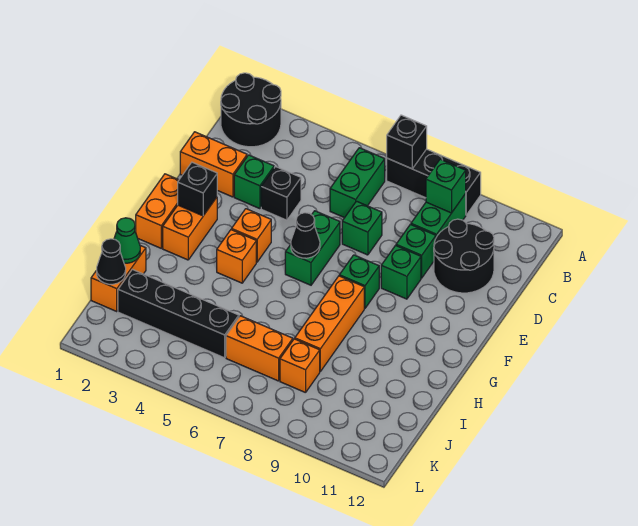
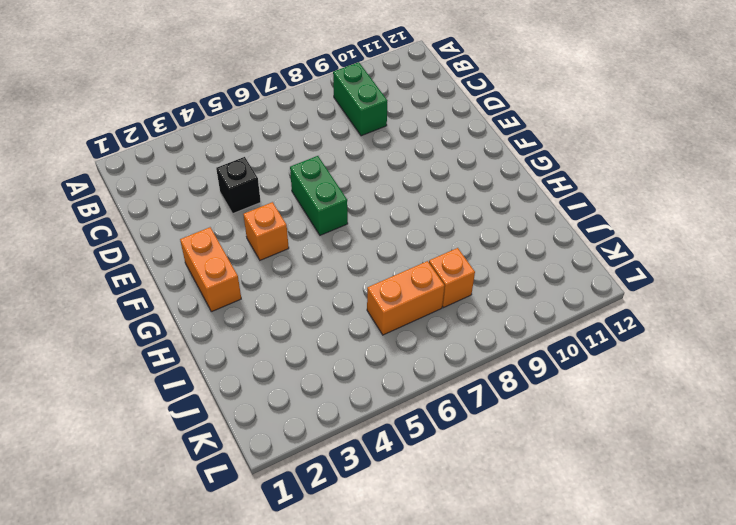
none -> black 2x2 round brick [221,73,281,147]
none -> black 1x3 brick [387,149,481,215]
none -> green 1x2 brick [330,148,385,218]

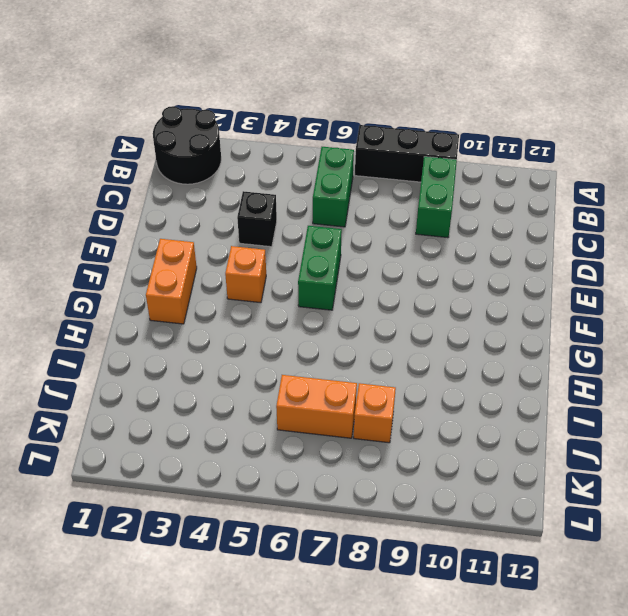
none -> black 2x2 round brick [434,219,494,293]
none -> orange 1x2 brick [180,132,247,197]
none -> green 1x1 brick [234,155,274,209]

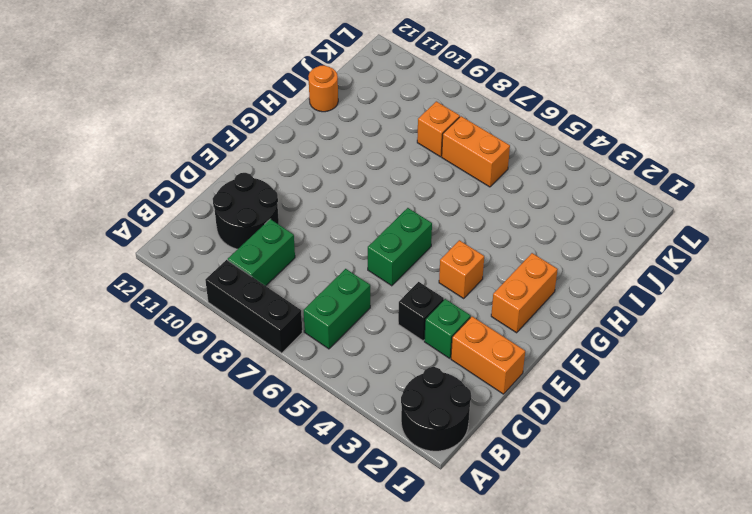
orange 1x1 round brick [308,65,338,112] -> none
none -> green 1x1 brick [342,201,382,255]
none -> green 1x1 brick [396,224,436,278]
none -> green 1x1 brick [381,246,421,299]

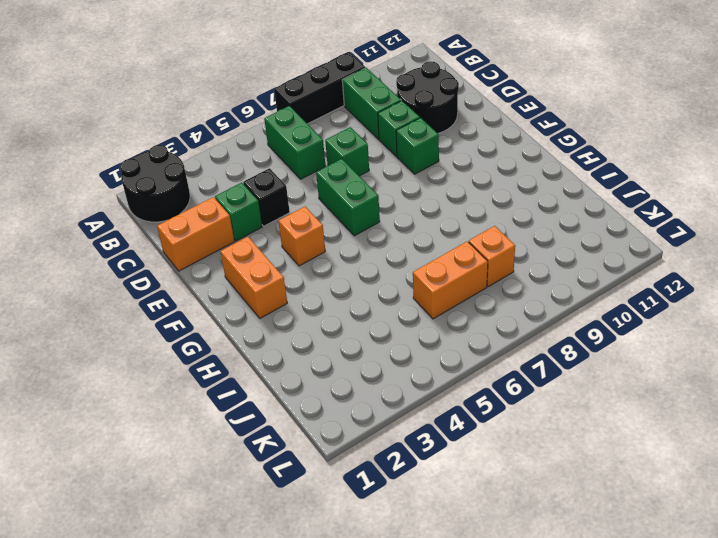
none -> orange 1x2 brick [136,174,179,248]
none -> green 1x1 brick [339,255,379,308]
none -> orange 1x1 brick [217,230,256,283]

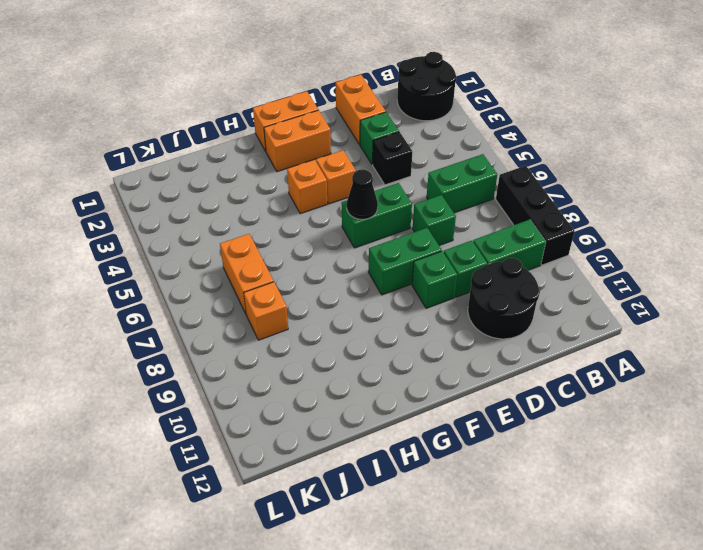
green 1x2 brick [368,228,442,295] -> green 1x1 brick [339,255,379,308]
none -> orange 1x3 brick [295,276,364,371]
none -> orange 1x2 brick [91,245,146,311]
none -> black 1x4 brick [118,269,239,358]

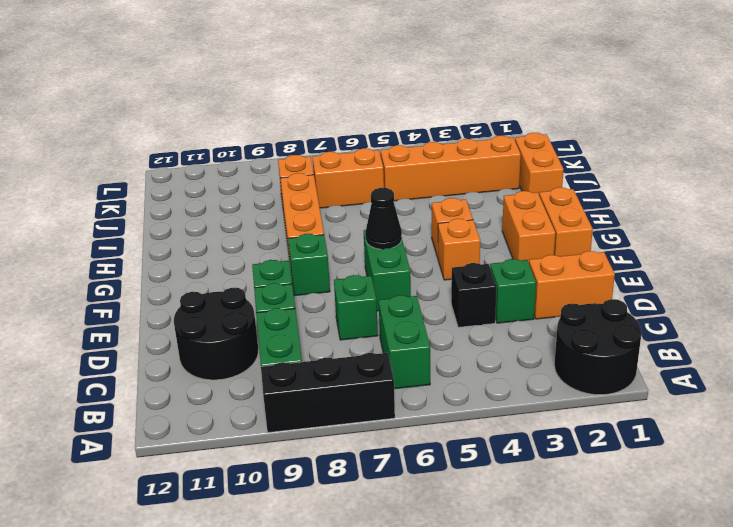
orange 1x4 brick [381,136,521,201] -> black 1x4 brick [118,269,239,358]
none -> black 1x1 brick [387,115,427,169]
none -> green 1x1 brick [426,159,466,213]
none -> black 1x1 brick [178,162,217,216]

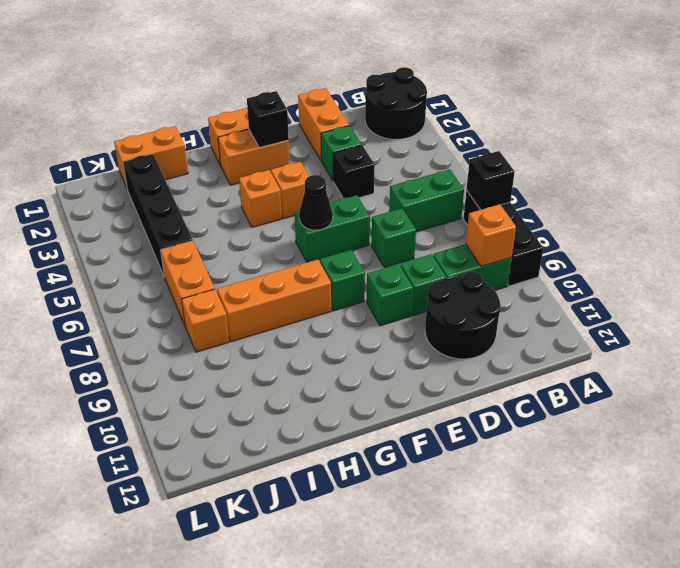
orange 1x1 brick [466,204,516,266] -> green 1x1 brick [426,159,466,213]
none -> green 1x1 cone [114,218,140,263]
none -> black 1x1 cone [97,239,126,284]

